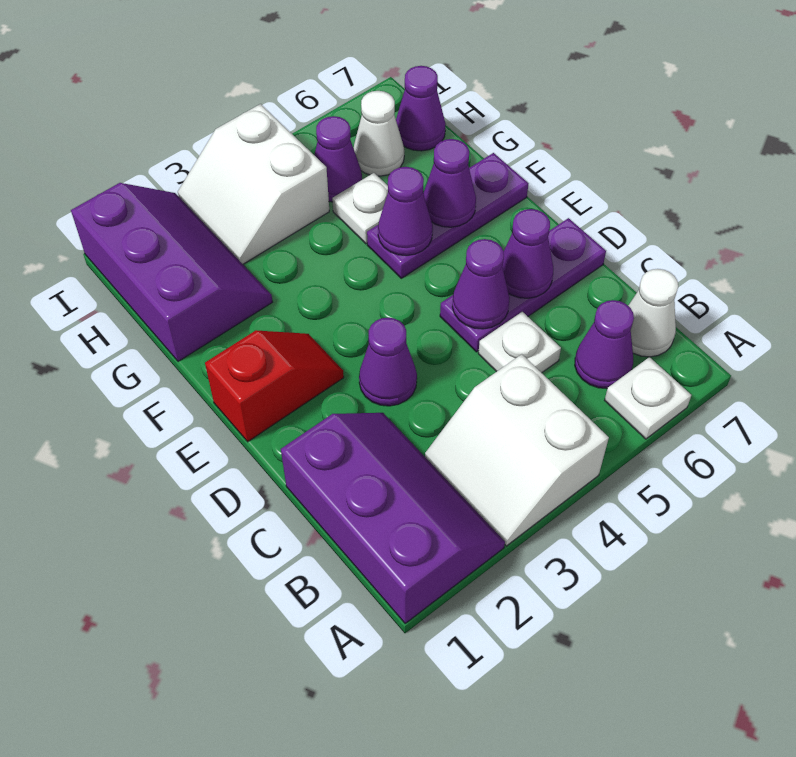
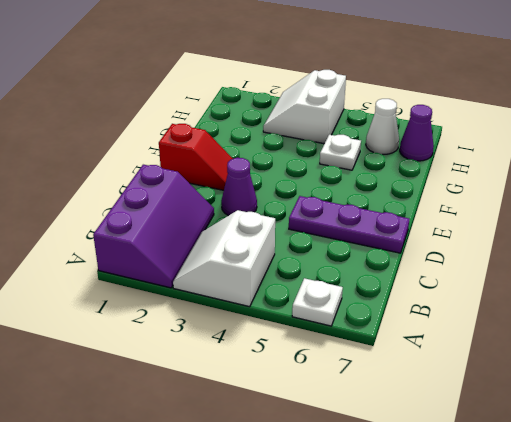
none -> purple 1x1 cone [575,300,634,389]
none -> white 1x1 cone [628,269,678,357]
none -> white 1x1 plate [478,312,561,373]

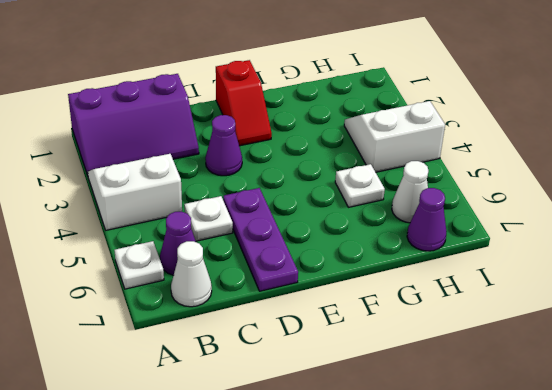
none -> purple 1x3 plate [367,153,528,278]
none -> purple 2x3 slope [71,183,273,361]
none -> purple 1x1 cone [315,116,362,202]

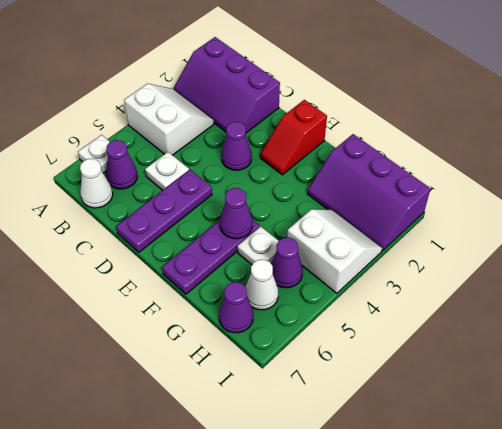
none -> purple 1x1 cone [452,239,510,329]
none -> purple 1x1 cone [502,209,553,298]
none -> purple 1x1 cone [423,139,476,227]

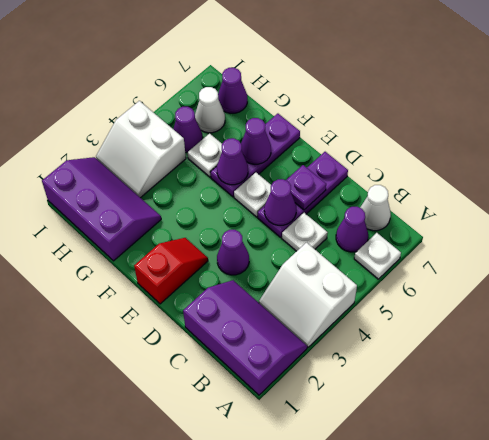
purple 1x1 plate [286,165,326,210] -> purple 1x1 cone [502,209,553,298]
white 1x1 plate [234,173,271,217] -> none

